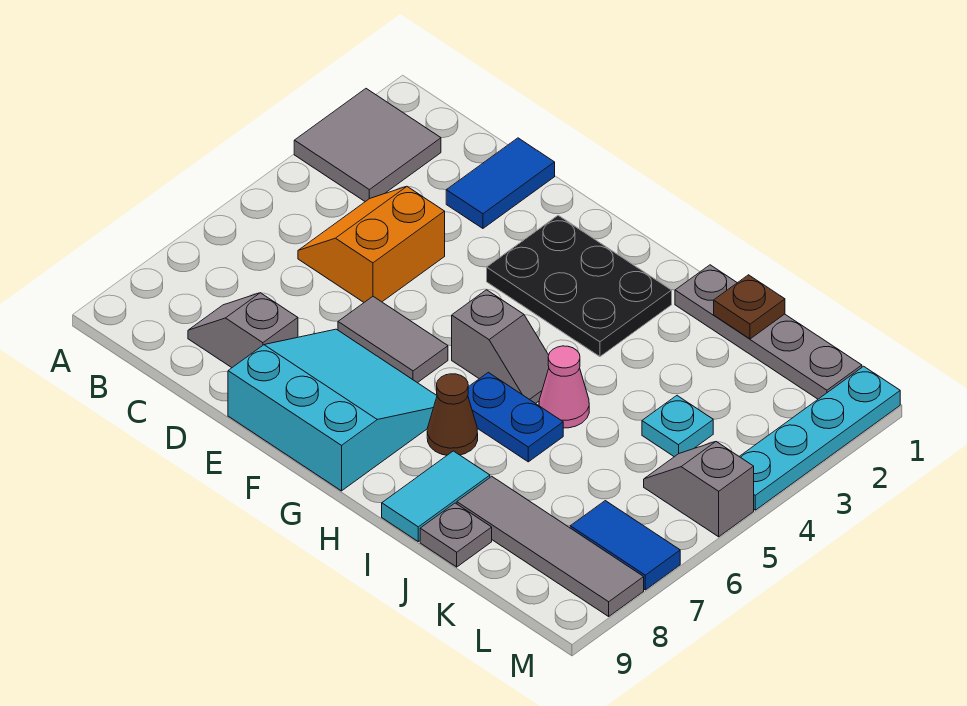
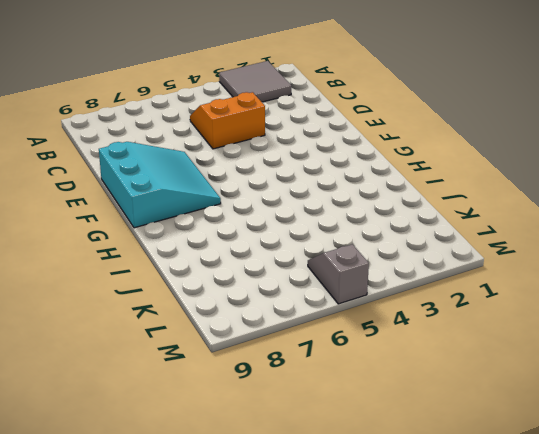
none -> grey 1x2 slope [188,293,298,368]
none -> blue 1x2 tile [446,138,555,228]
none -> grey 1x2 tile [338,296,448,383]

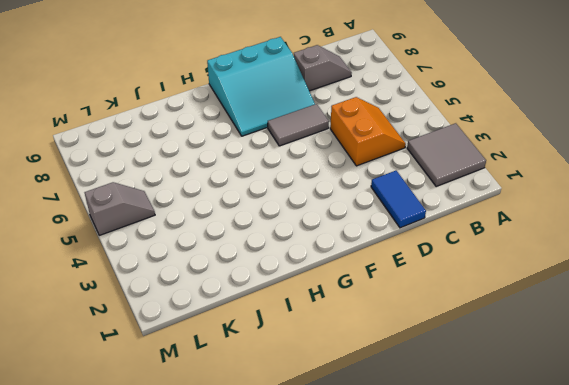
none -> black 2x3 plate [487,215,672,357]
none -> grey 1x2 slope [452,290,549,404]
none -> blue 1x2 plate [468,372,563,462]

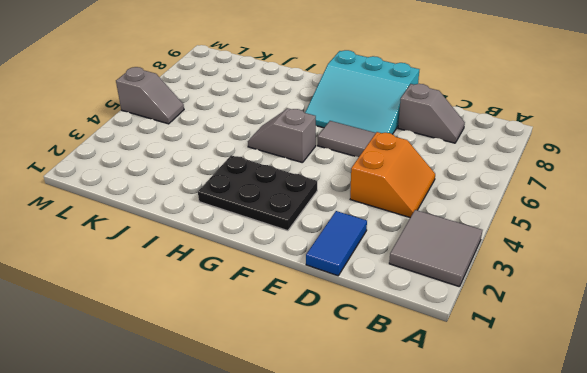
none -> blue 1x2 plate [468,372,563,462]
none -> brown 1x1 cone [427,374,478,455]
none -> grey 1x4 plate [675,265,862,399]

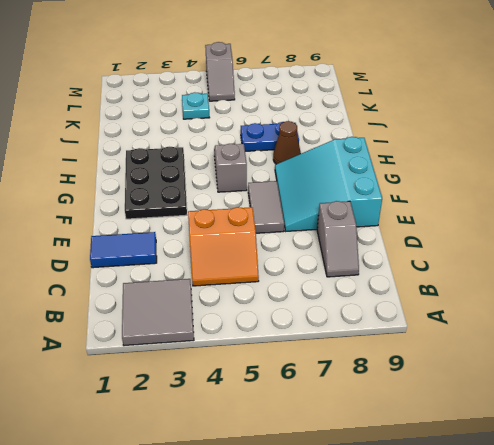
blue 1x2 plate [241,122,299,151] -> blue 1x2 plate turned to [468,372,563,462]
none -> grey 1x4 plate [675,265,862,399]
none -> pink 1x1 cone [539,346,589,428]
none -> cyan 1x2 tile [382,451,490,542]

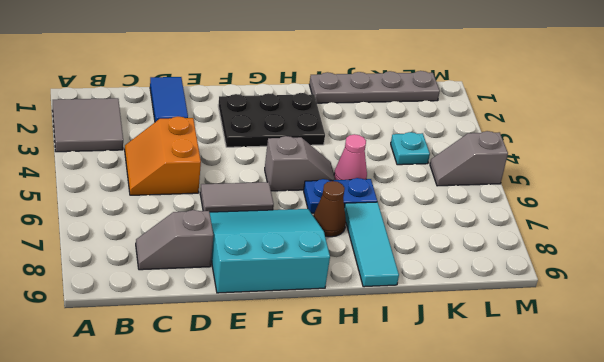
cyan 1x3 tile [344,202,399,287] -> cyan 1x2 tile [382,451,490,542]
none -> grey 1x4 tile [457,476,644,616]
none -> grey 1x1 plate [420,503,492,567]
none -> blue 1x2 tile [570,501,680,590]

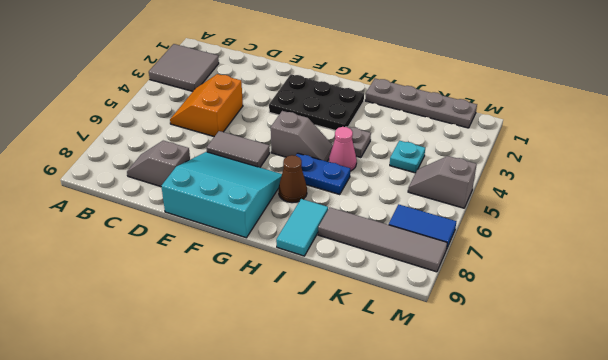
grey 1x1 plate [345,126,371,158] -> grey 1x1 plate moved to [420,503,492,567]
none -> blue 1x2 tile [446,138,555,228]
none -> cyan 1x4 plate [739,366,900,510]
none -> brown 1x1 plate [714,275,785,339]

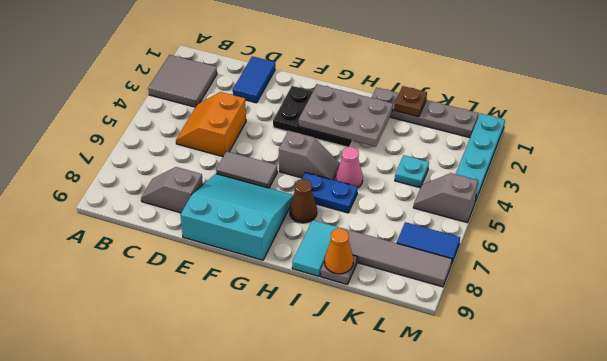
grey 2x3 plate [299,84,393,147] -> none
orange 1x1 cone [325,228,353,274] -> none

